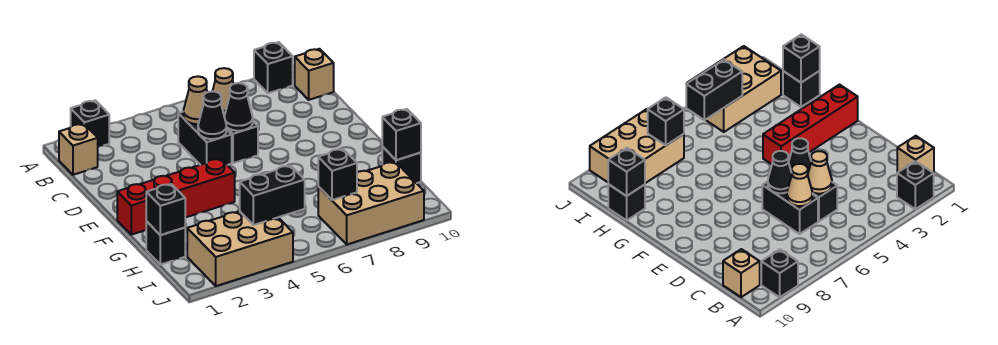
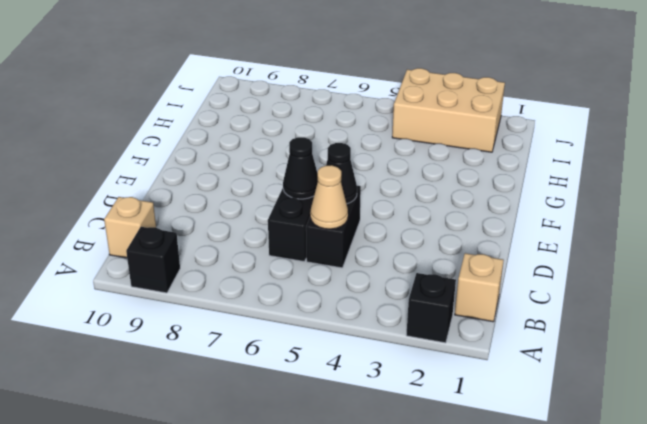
none -> red 1x4 brick [117,159,235,235]
none -> black 1x1 brick [146,222,185,265]
none -> black 1x1 brick [382,147,421,183]

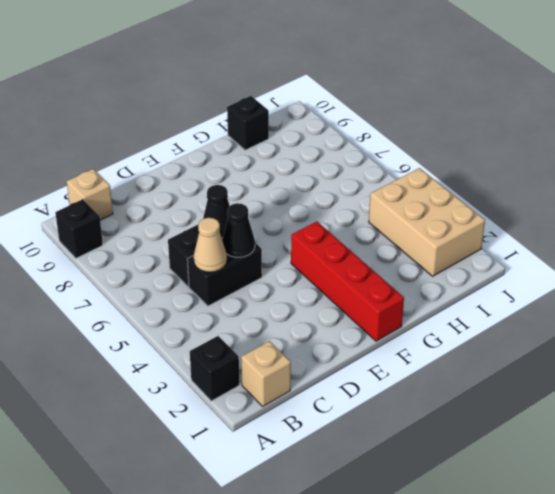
none -> black 1x1 brick [146,222,185,265]
none -> tan 2x3 brick [318,162,424,244]
none -> tan 1x1 cone [213,68,233,116]

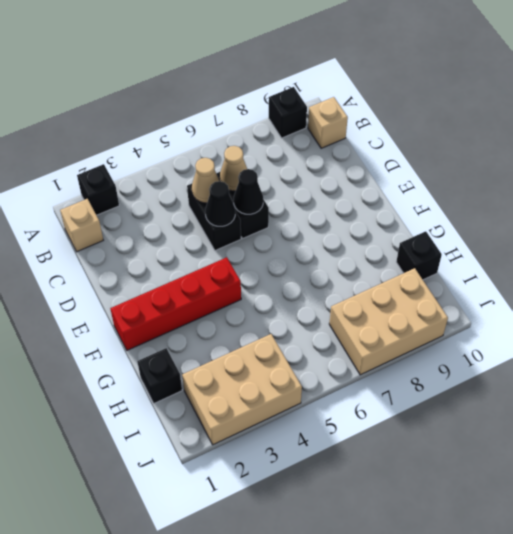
none -> black 1x1 brick [146,184,185,235]
none -> black 1x1 brick [382,109,421,160]
none -> black 1x2 brick [240,166,305,225]

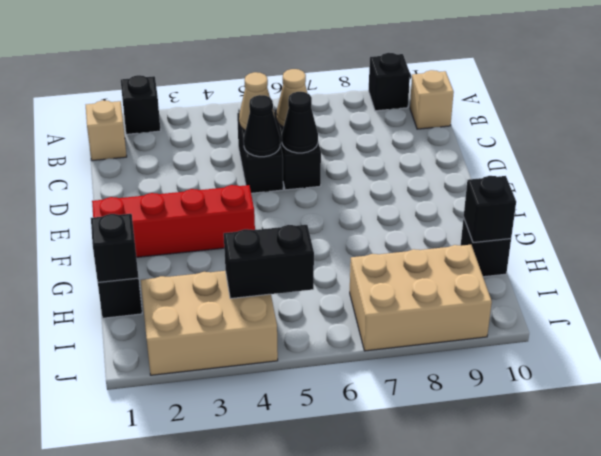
none -> black 1x1 brick [318,149,357,200]

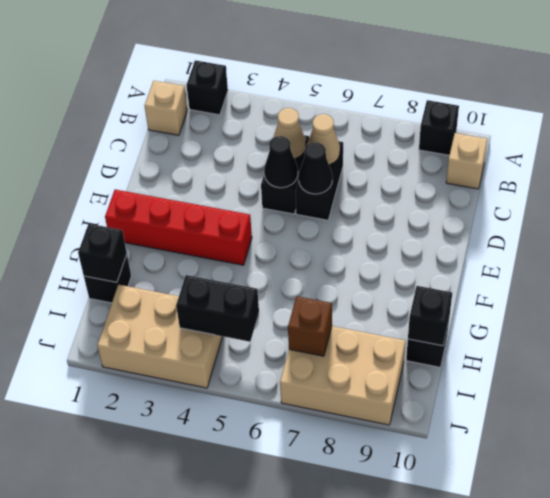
brown 1x1 brick [288,296,332,356] -> black 1x1 brick [318,149,357,200]

